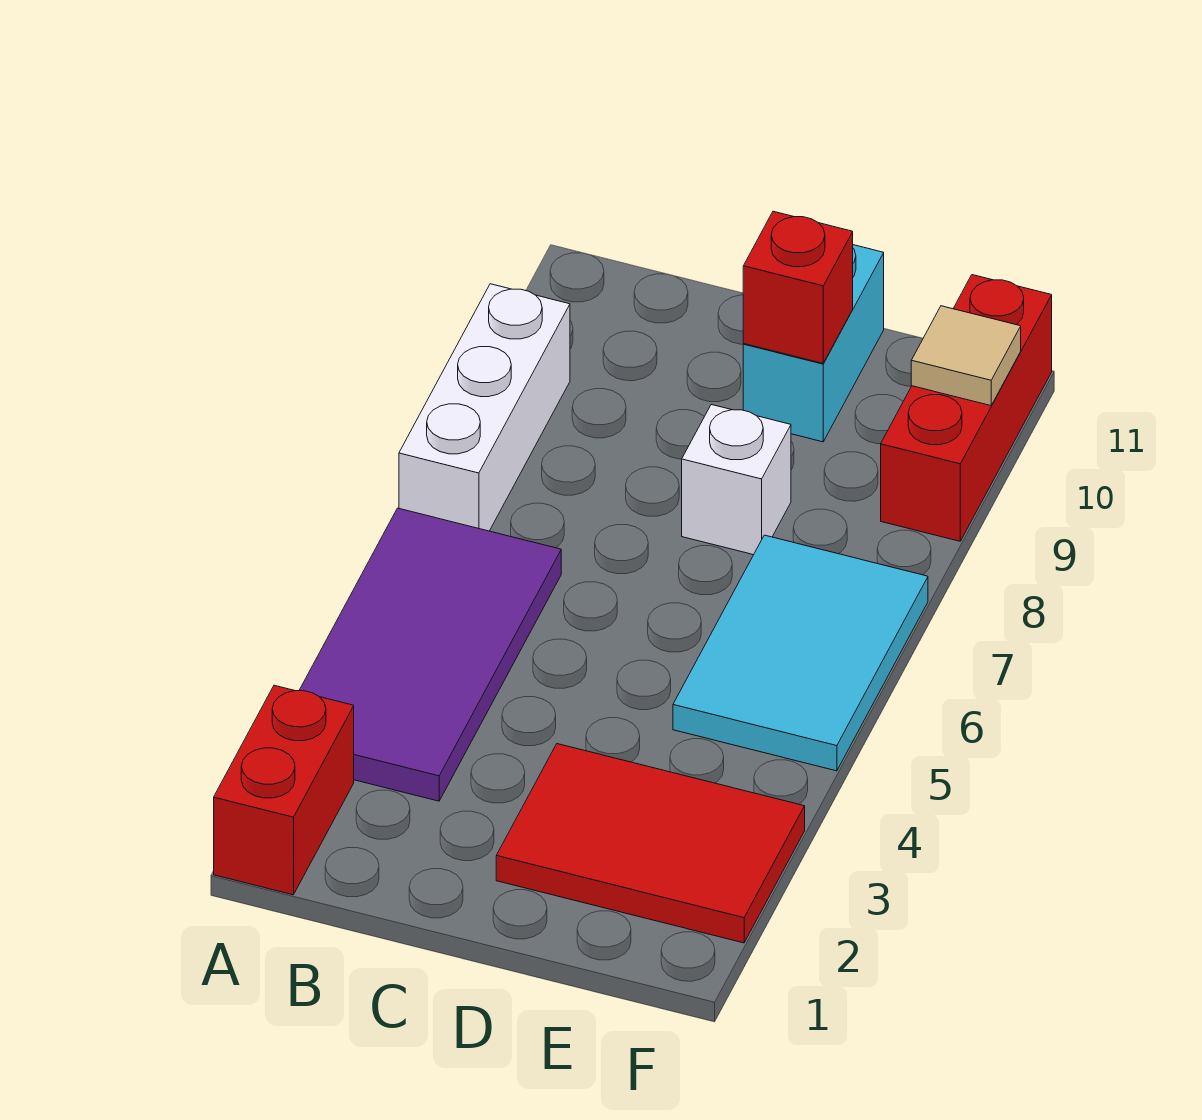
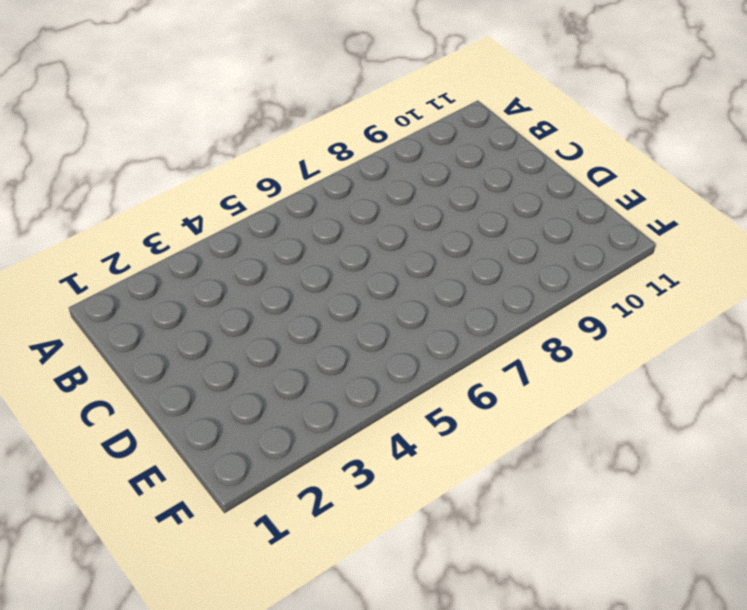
none -> red 1x2 brick [214,685,354,895]
none -> purple 2x4 tile [299,508,561,801]

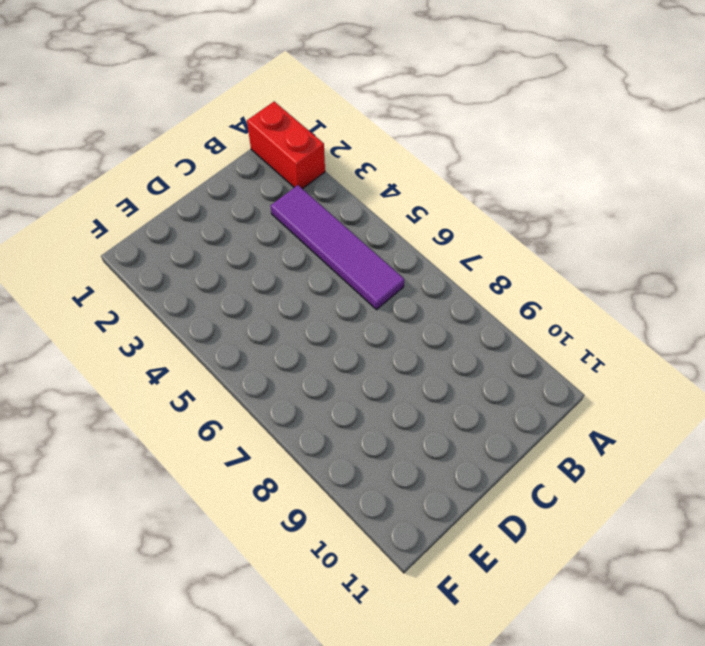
purple 1x4 tile [271,185,404,310] -> purple 2x4 tile [299,508,561,801]
none -> white 1x3 brick [399,284,570,531]
none -> red 2x3 tile [496,744,805,943]

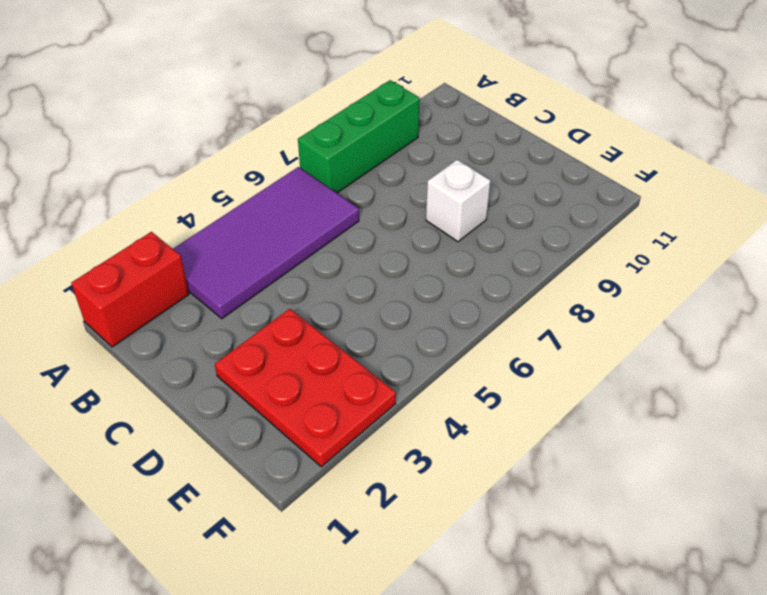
green 1x3 brick [298,80,420,193] -> white 1x3 brick [399,284,570,531]
red 2x3 plate [215,309,396,467] -> red 2x3 tile [496,744,805,943]
none -> cyan 1x2 brick [743,245,884,442]
none -> cyan 2x3 tile [673,535,928,771]

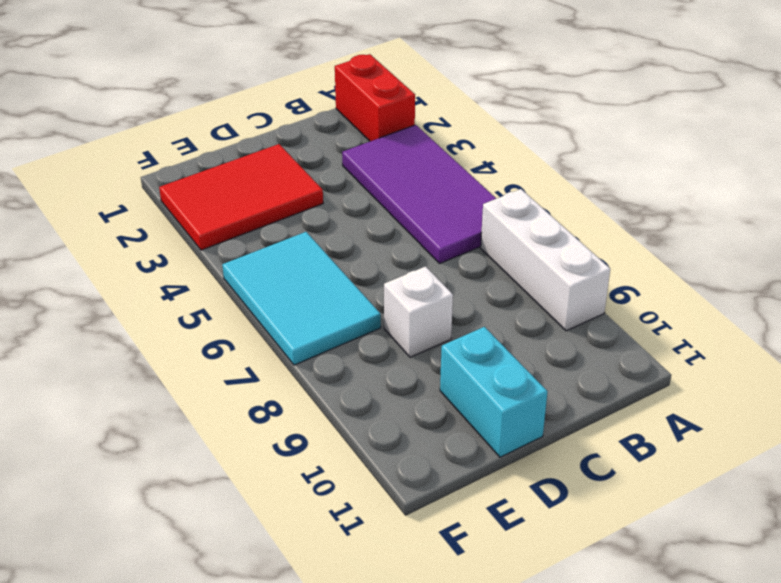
none -> red 1x3 brick [881,275,1052,541]
none -> red 1x1 brick [743,211,853,363]

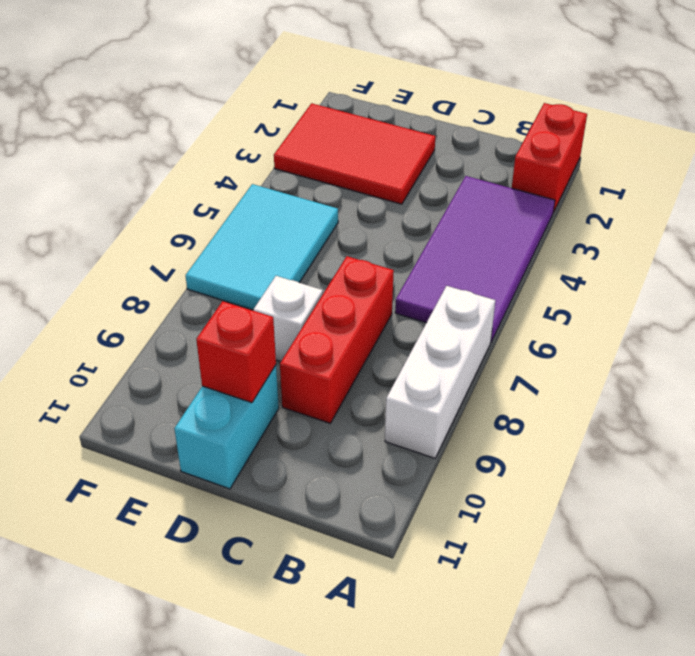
red 1x3 brick [280,256,394,423] -> red 1x3 brick moved to [881,275,1052,541]
none -> tan 1x1 tile [911,306,1021,406]

